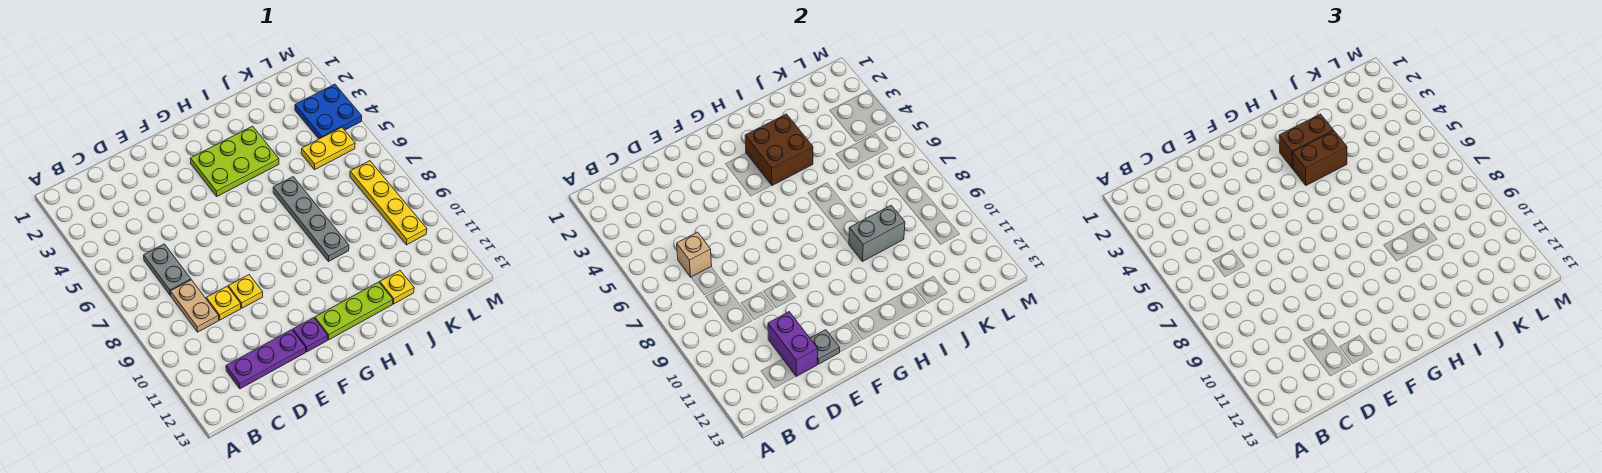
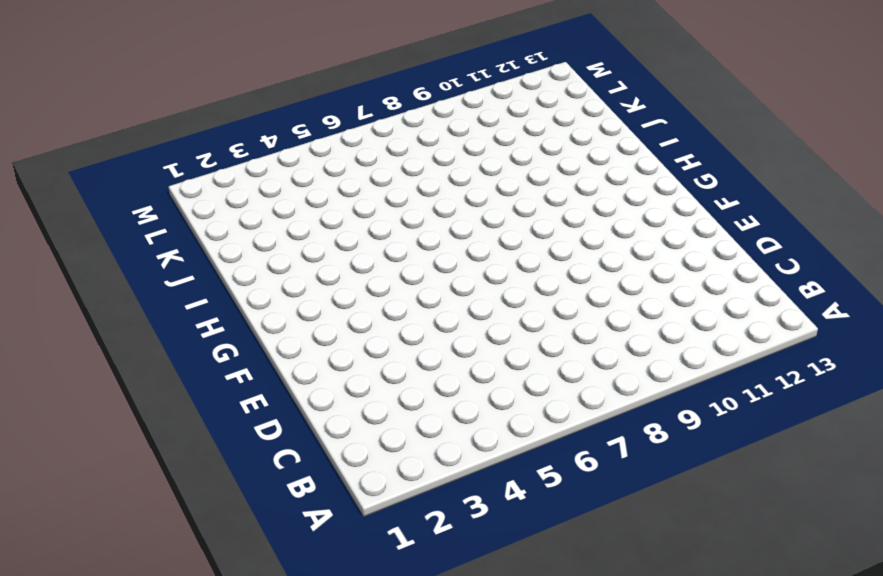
none -> grey 1x2 plate [144,244,191,295]
none -> tan 1x2 plate [170,280,219,332]
none -> purple 1x3 plate [226,330,306,389]

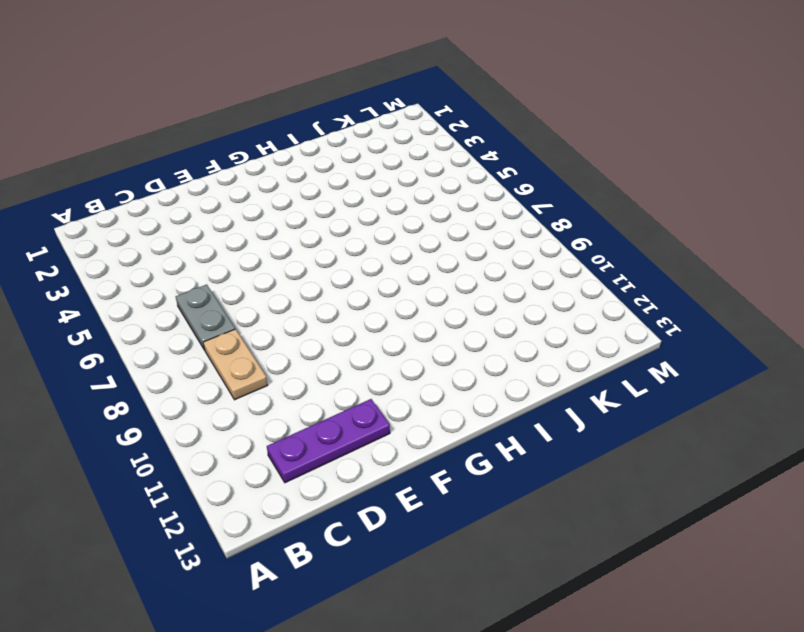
none -> yellow 1x1 plate [206,286,241,320]
none -> yellow 1x1 plate [228,275,263,308]
none -> purple 1x1 plate [293,318,328,352]

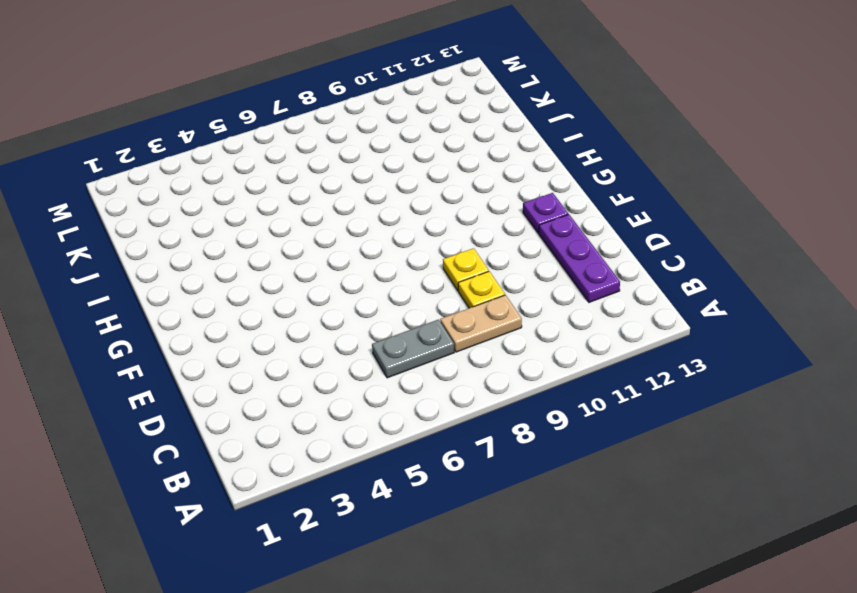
none -> lime 2x3 plate [190,126,279,196]
none -> lime 1x3 plate [315,282,393,340]
none -> grey 1x4 plate [273,177,349,262]

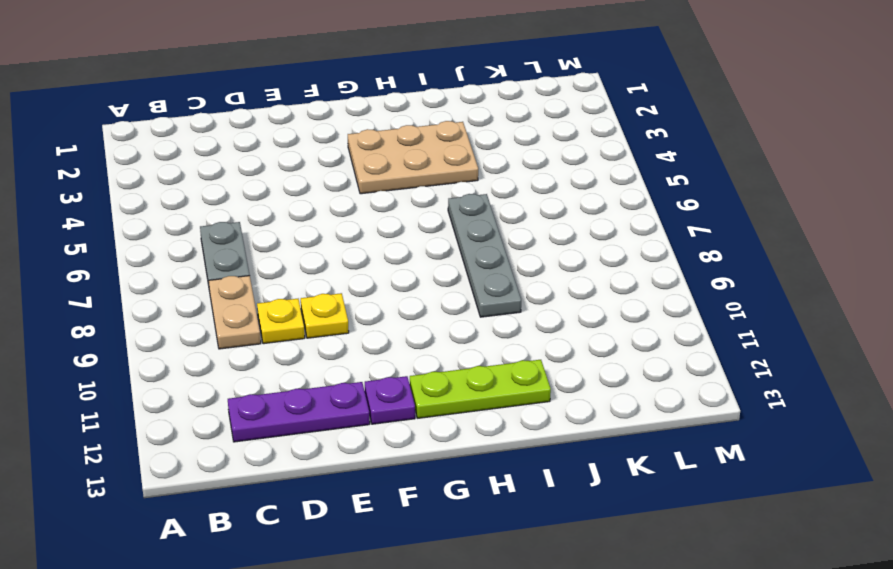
tan 2x3 plate [348,121,478,194] -> lime 2x3 plate [190,126,279,196]
none -> yellow 1x1 plate [380,271,414,304]
none -> yellow 1x2 plate [301,127,355,170]
none -> blue 2x2 plate [295,84,362,139]

